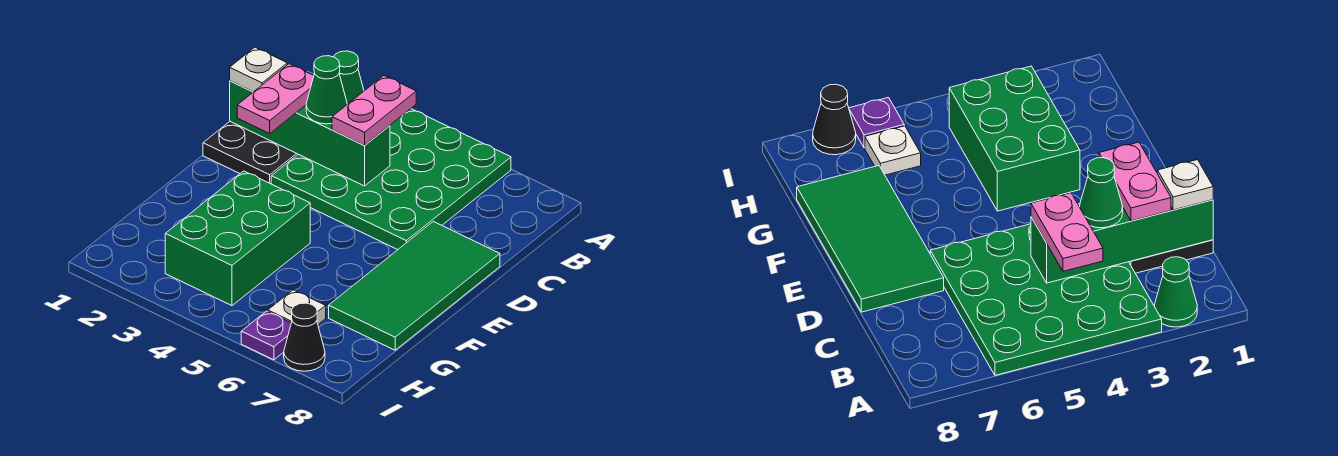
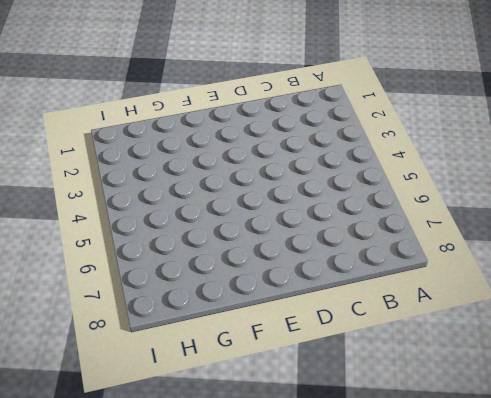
none -> green 1x1 cone [334,51,364,104]
none -> green 4x4 plate [271,109,511,250]
none -> black 2x2 plate [203,122,298,184]

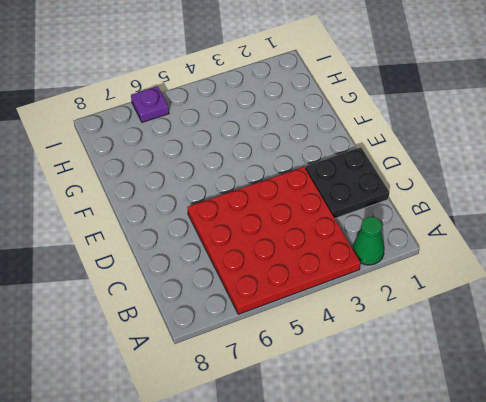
red 4x4 plate [187,167,360,314] -> green 4x4 plate [271,109,511,250]
none -> green 2x4 tile [329,221,500,350]
none -> green 2x3 brick [165,171,310,306]
none -> white 1x1 plate [268,290,326,324]

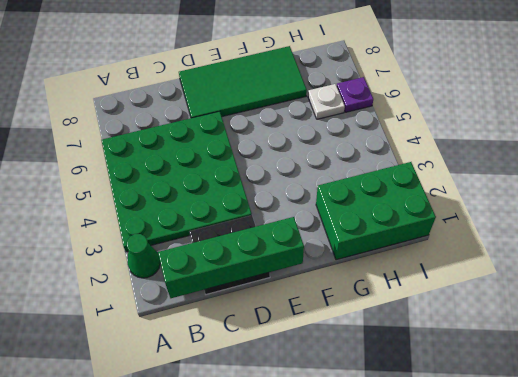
green 1x4 brick [158,217,304,298] -> green 1x4 brick turned to [230,81,390,186]
green 2x3 brick [316,162,436,260] -> green 2x3 brick moved to [165,171,310,306]
none -> black 1x1 cone [284,303,325,371]
none -> pink 1x2 plate [332,76,416,146]
none -> white 1x1 plate [230,47,287,92]

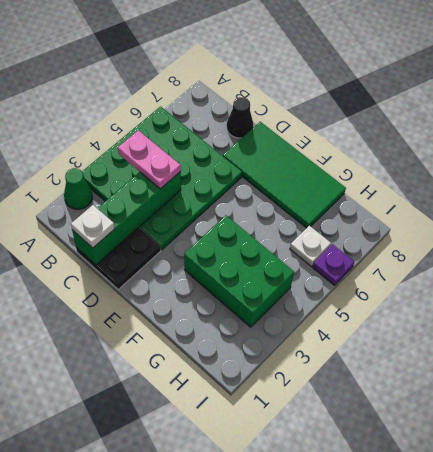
black 1x1 cone [227,97,253,138] -> black 1x1 cone moved to [284,303,325,371]
none -> pink 1x2 plate [237,64,314,134]
none -> green 1x1 cone [306,56,347,124]

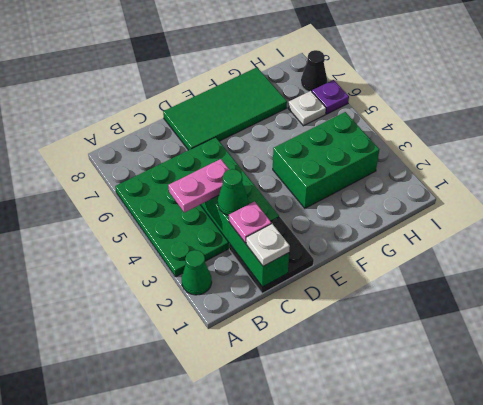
pink 1x1 plate [229,202,271,243] -> pink 1x2 plate [237,64,314,134]

